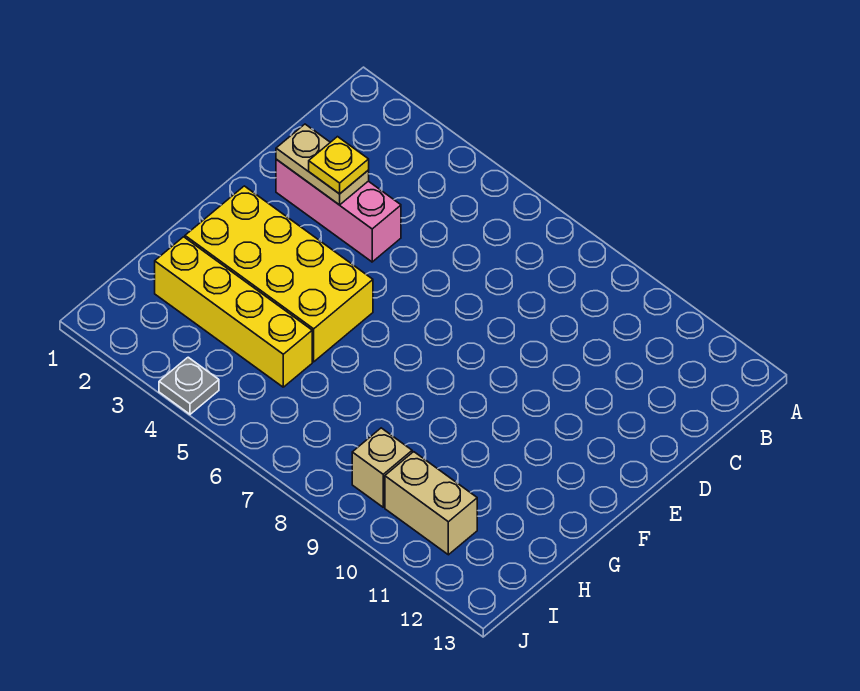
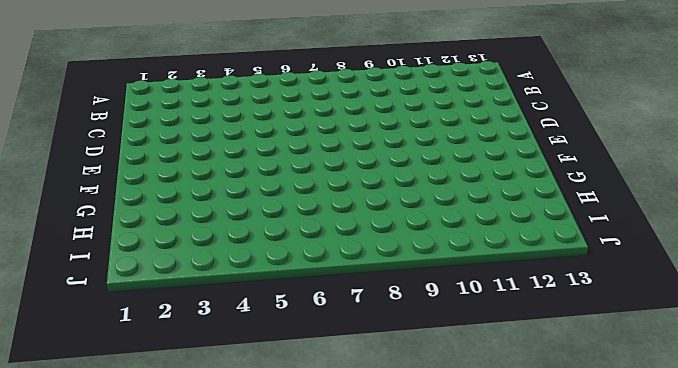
none -> pink 1x3 brick [276,159,401,262]
none -> yellow 2x4 brick [185,186,373,362]

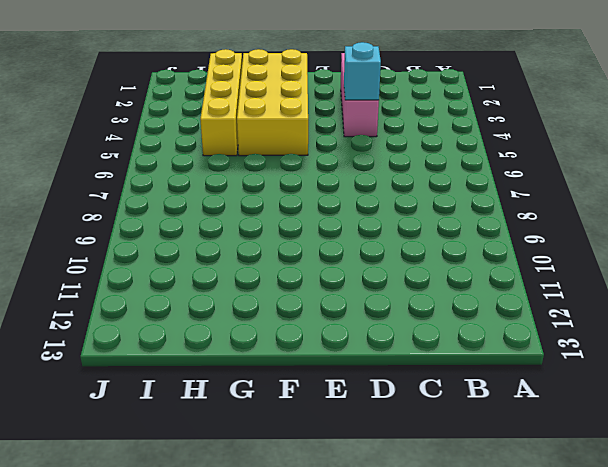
cyan 1x1 brick [344,42,381,100] -> none
none -> tan 1x1 brick [352,428,412,507]
none -> tan 1x2 brick [385,452,477,555]

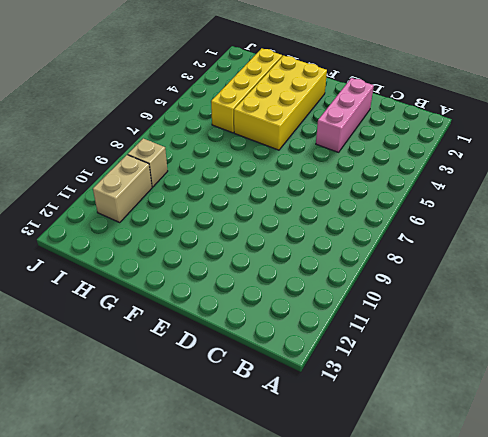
none -> grey 1x1 plate [159,357,219,414]
none -> tan 1x2 plate [276,124,369,205]

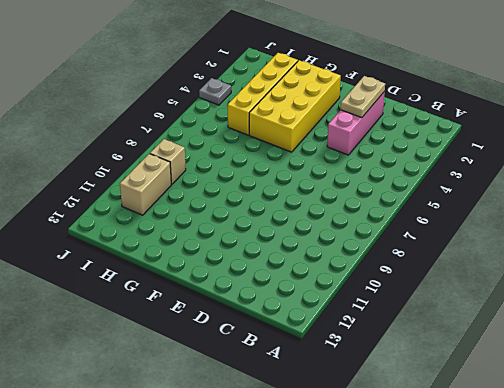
none -> yellow 1x1 plate [309,137,369,194]

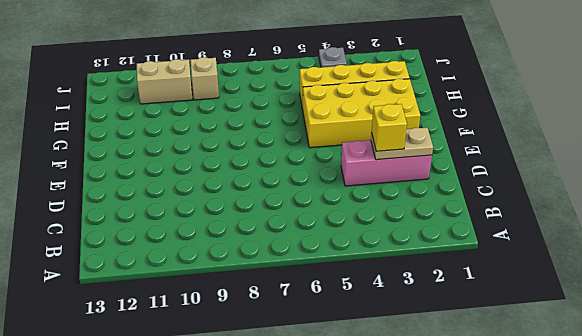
yellow 1x1 brick [372,104,407,151] -> yellow 1x1 plate [309,137,369,194]

